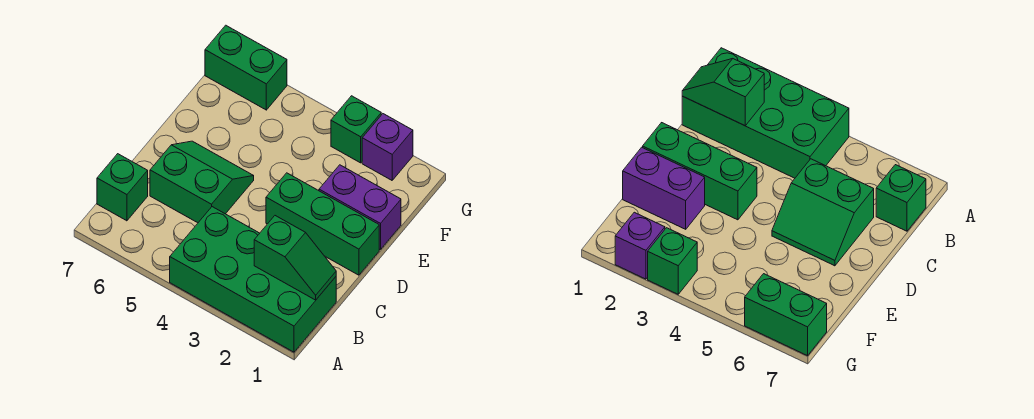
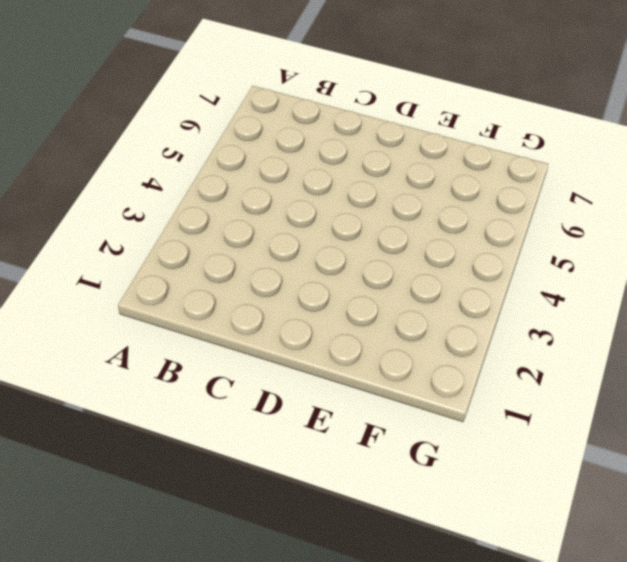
none -> green 2x4 brick [170,207,336,352]
none -> green 1x1 brick [97,154,148,221]

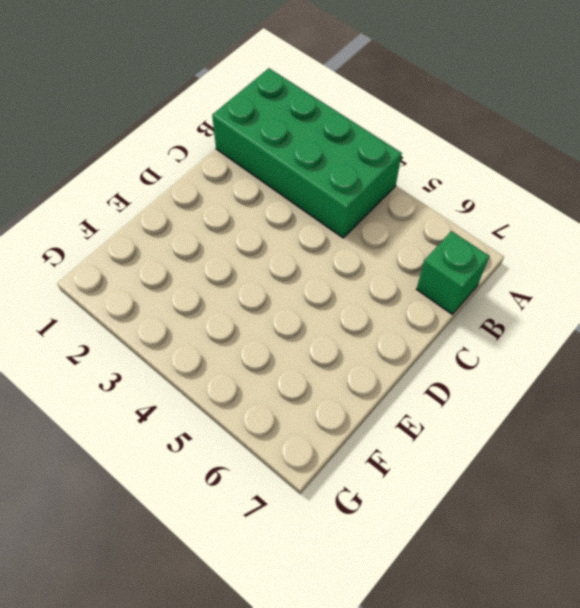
none -> green 2x2 slope [150,141,254,223]
none -> green 1x3 brick [266,173,379,275]

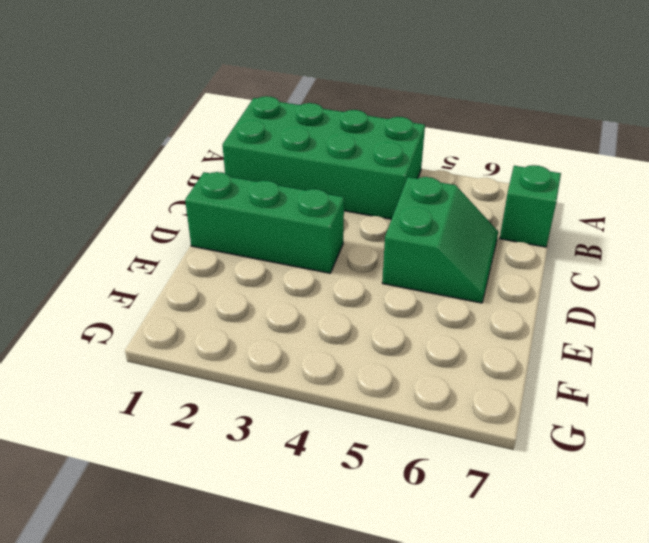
green 2x2 slope [382,177,498,303] -> green 2x2 slope turned to [150,141,254,223]
none -> purple 1x2 brick [319,165,401,250]
none -> purple 1x1 brick [362,114,413,180]

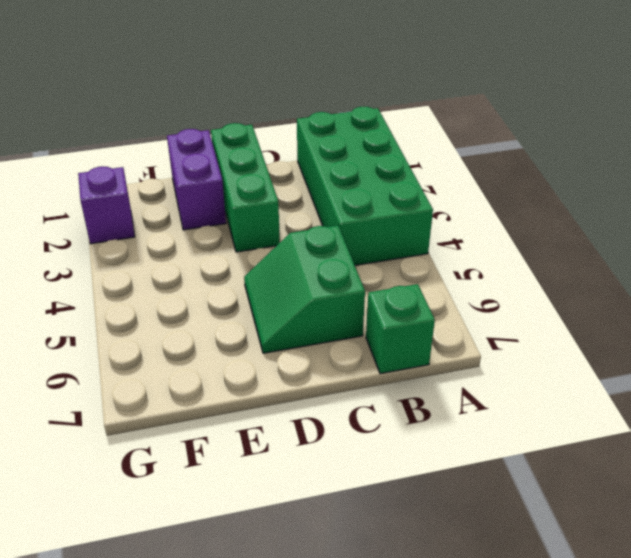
none -> green 1x1 brick [331,96,381,163]
none -> green 1x2 brick [205,25,287,110]

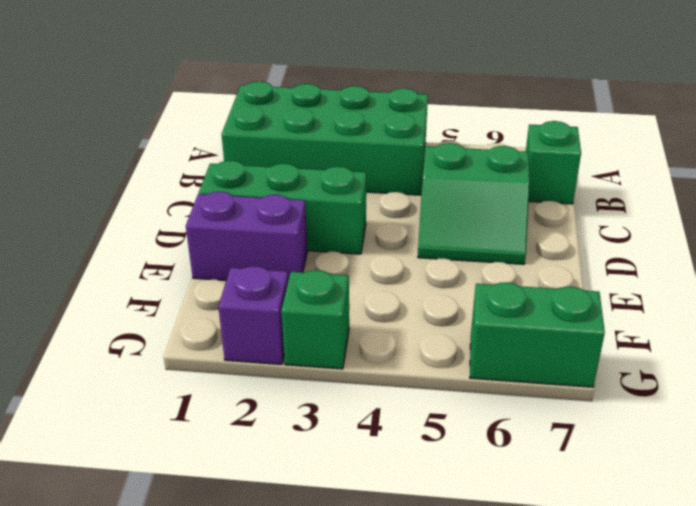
none -> green 1x2 slope [254,216,336,300]

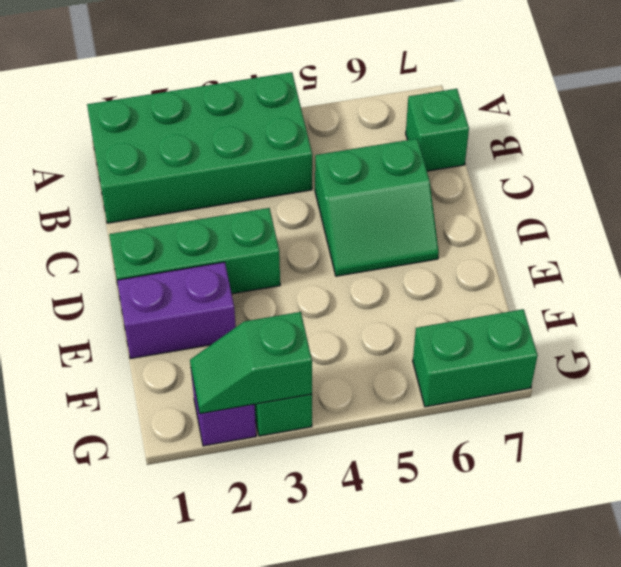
green 1x2 slope [190,312,312,414] -> green 1x2 slope moved to [254,216,336,300]

